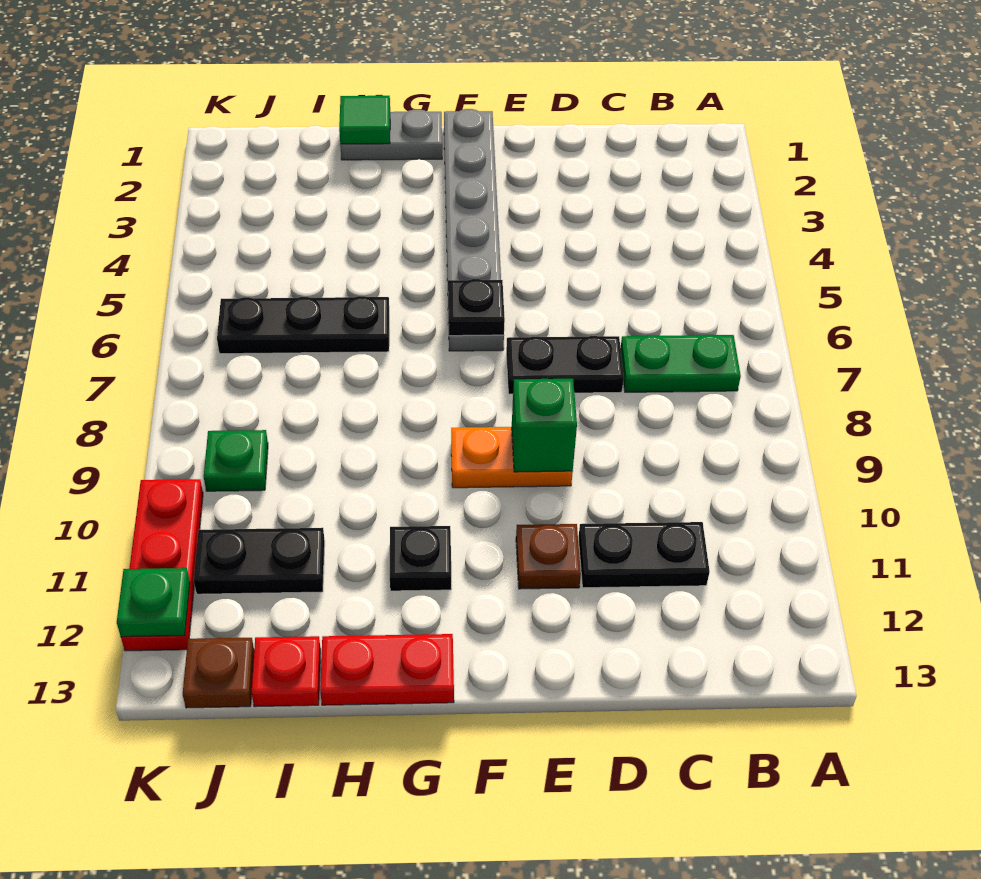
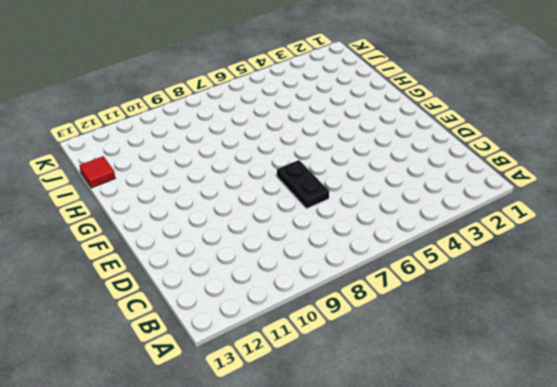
red 1x1 tile [79,156,115,188] -> red 1x1 plate [252,636,321,707]
none -> green 1x2 plate [621,335,741,392]
none -> black 1x2 plate [578,522,710,588]
none -> orange 1x2 plate [451,427,573,488]

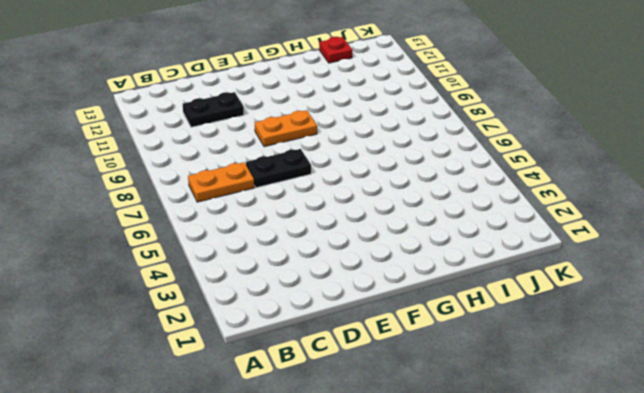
orange 1x2 plate [188,162,254,202] -> green 1x2 plate [621,335,741,392]
none -> brown 1x1 plate [516,524,581,589]
none -> grey 1x6 plate [444,109,504,351]
none -> grey 1x2 plate [340,109,442,160]

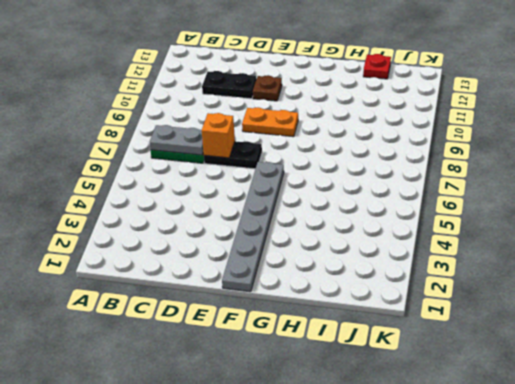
grey 1x2 plate [150,125,203,155] -> grey 1x2 plate moved to [340,109,442,160]
orange 1x1 brick [202,113,235,158] -> none
none -> black 1x1 plate [390,526,451,591]
none -> red 1x2 plate [320,634,454,705]
none -> black 1x3 plate [217,296,389,354]

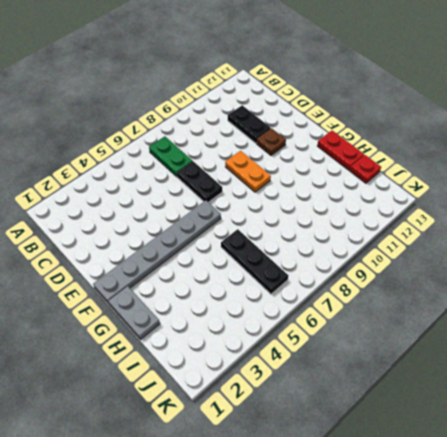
none -> black 1x1 plate [390,526,451,591]
none -> black 1x2 plate [194,528,325,594]
none -> green 1x1 plate [204,430,268,491]

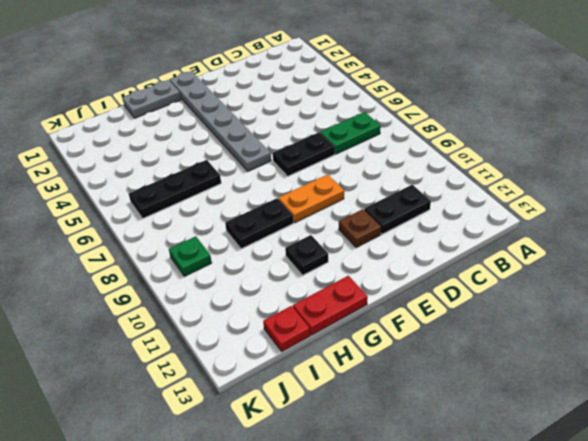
black 1x2 plate [225,198,293,249] -> black 1x2 plate moved to [194,528,325,594]
none -> brown 1x1 plate [183,638,254,708]
none -> red 1x3 plate [121,479,203,651]
none -> green 1x1 brick [512,379,577,472]

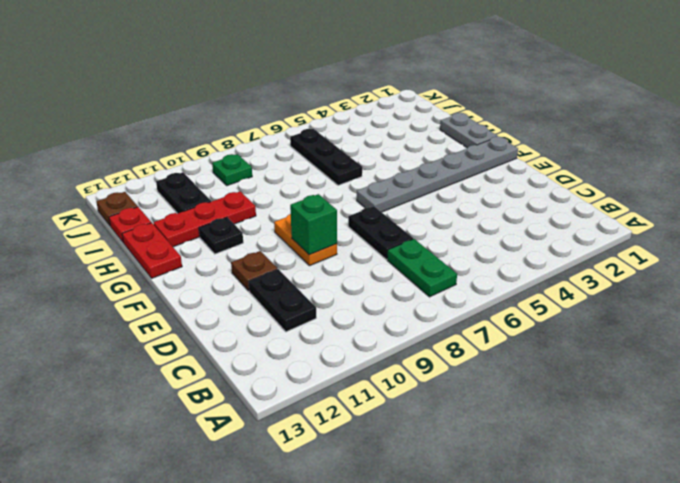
red 1x3 plate [153,191,256,247] -> red 1x3 plate moved to [121,479,203,651]
none -> black 1x1 plate [448,279,505,336]
none -> green 1x1 tile [339,96,390,144]
none -> green 1x1 plate [117,568,190,637]

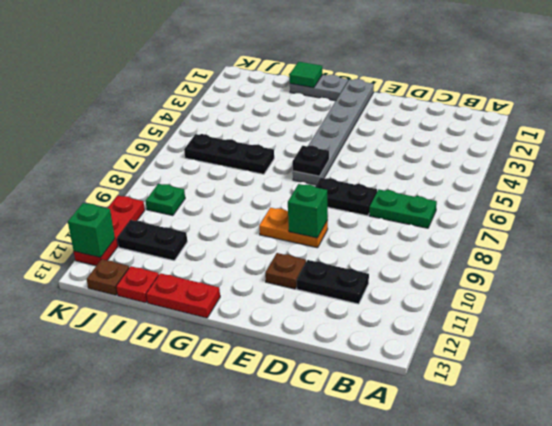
green 1x1 brick [68,203,115,258] -> green 1x1 plate [117,568,190,637]
none -> black 1x1 plate [390,526,451,591]

